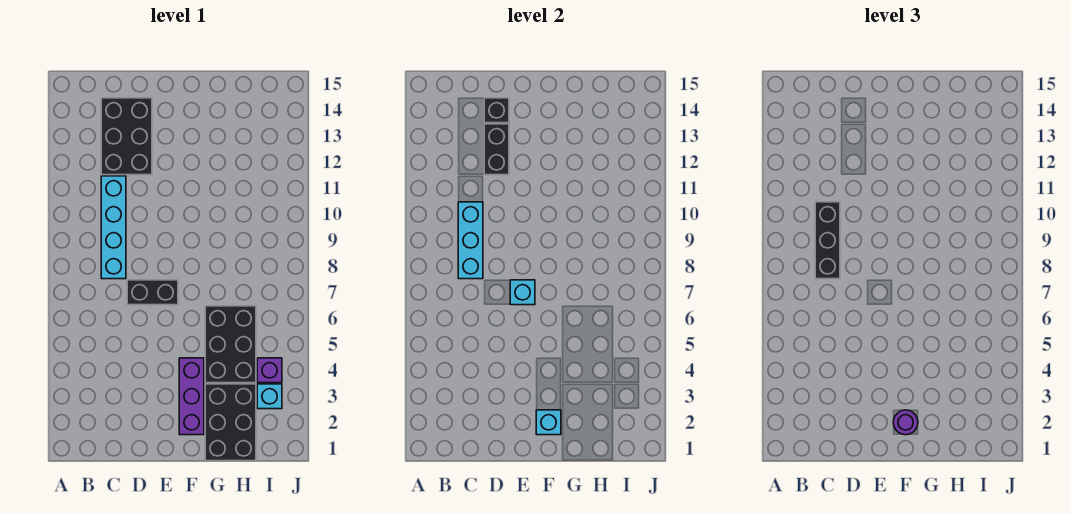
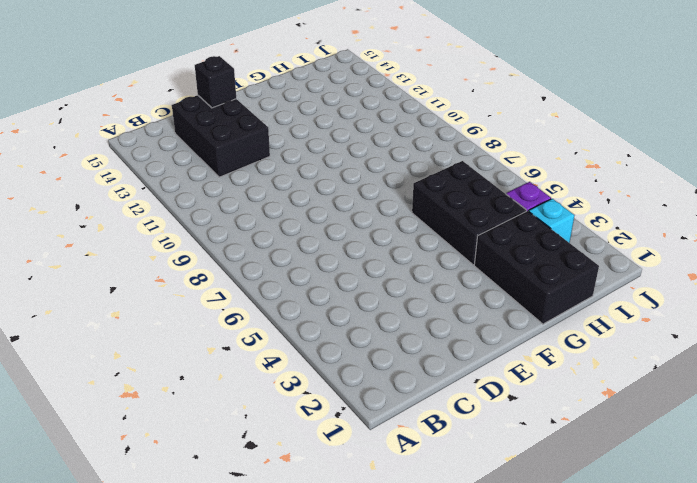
none -> cyan 1x4 brick [101,176,126,279]
none -> black 1x2 brick [127,280,178,305]
none -> purple 1x3 brick [179,358,204,435]

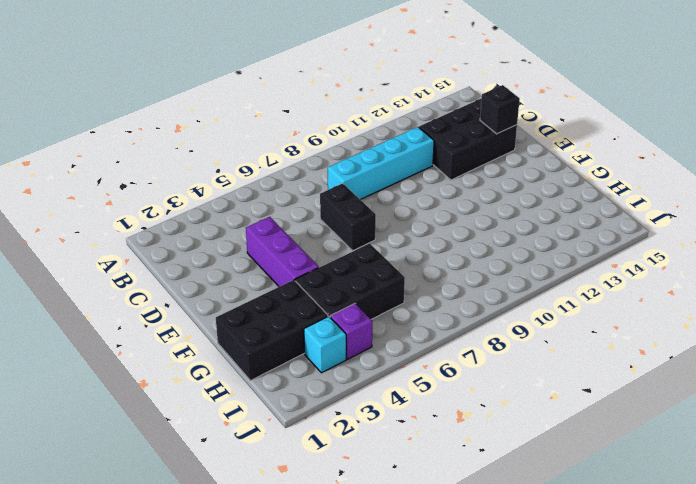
purple 1x3 brick [246,217,319,287] -> purple 1x3 brick turned to [179,358,204,435]
none -> cyan 1x3 brick [458,202,483,279]
none -> black 1x2 brick [484,124,509,175]
none -> cyan 1x1 brick [510,280,535,305]

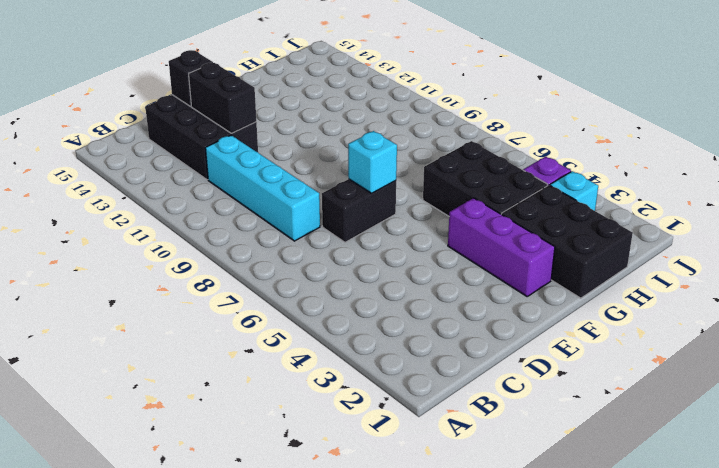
none -> cyan 1x3 brick [458,202,483,279]
none -> cyan 1x1 brick [536,410,561,435]
none -> black 1x3 brick [815,202,840,279]

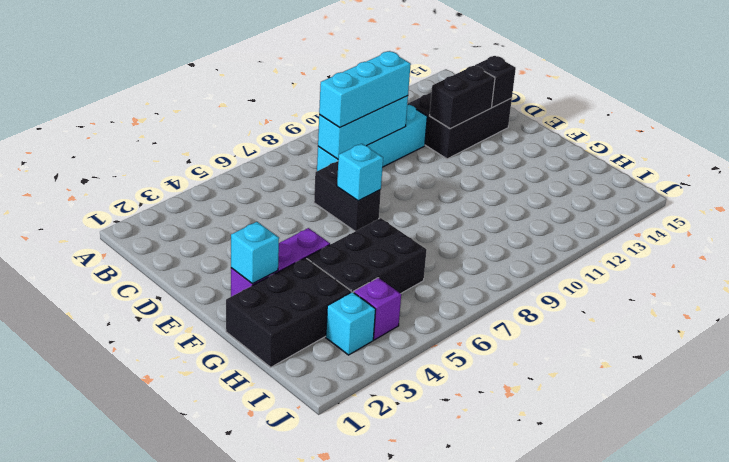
cyan 1x3 brick [319,51,411,127] -> black 1x3 brick [815,202,840,279]
none -> purple 1x1 round brick [893,410,918,435]

